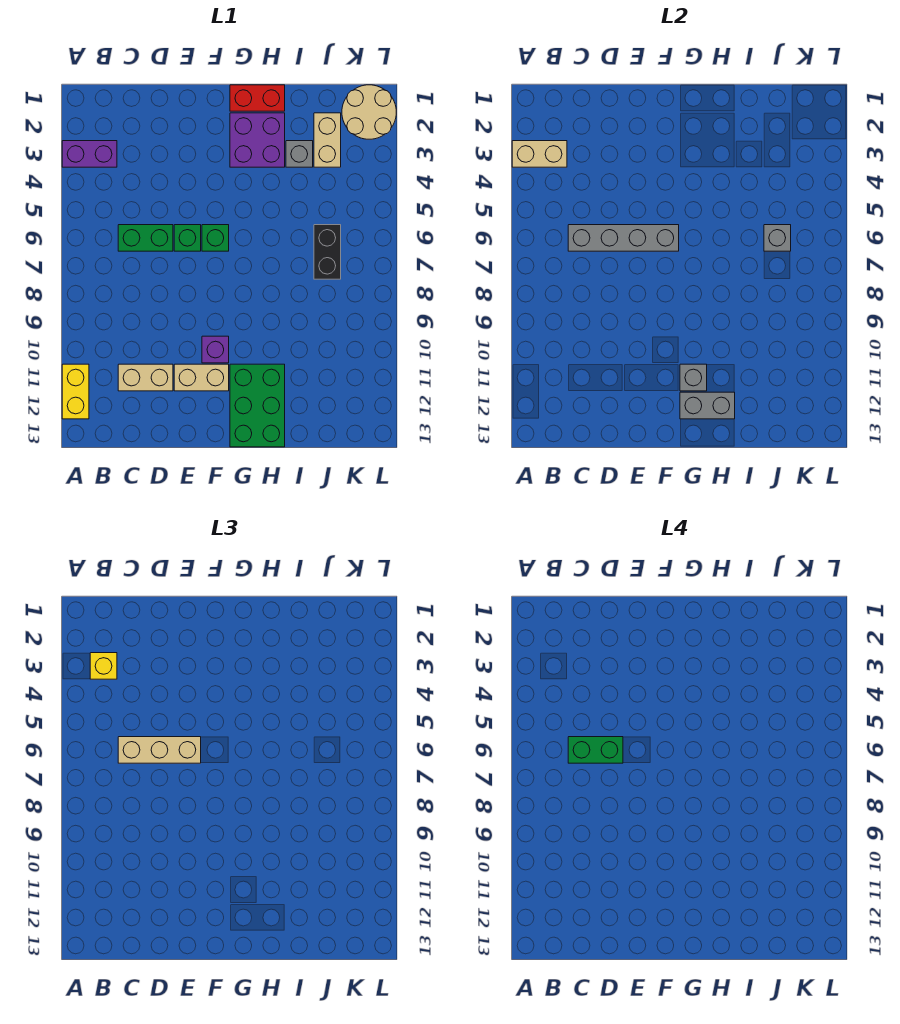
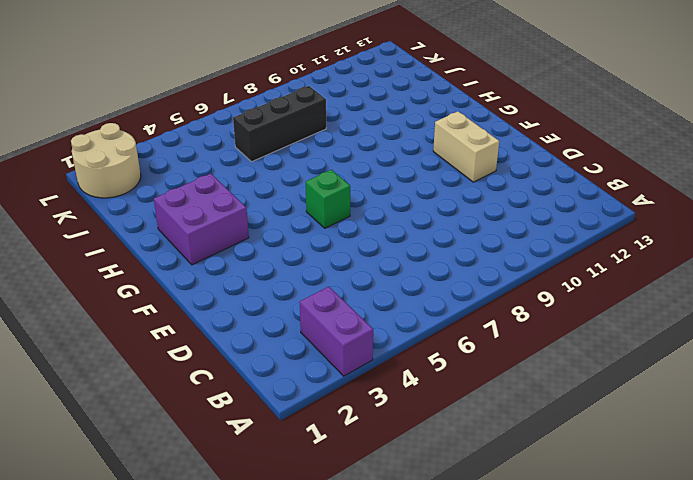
black 1x3 brick [233,86,326,162] -> black 1x2 brick [314,225,341,279]
none -> yellow 1x2 brick [62,364,89,419]
none -> green 1x2 brick [118,225,173,251]
none -> tan 1x2 brick [118,364,173,391]

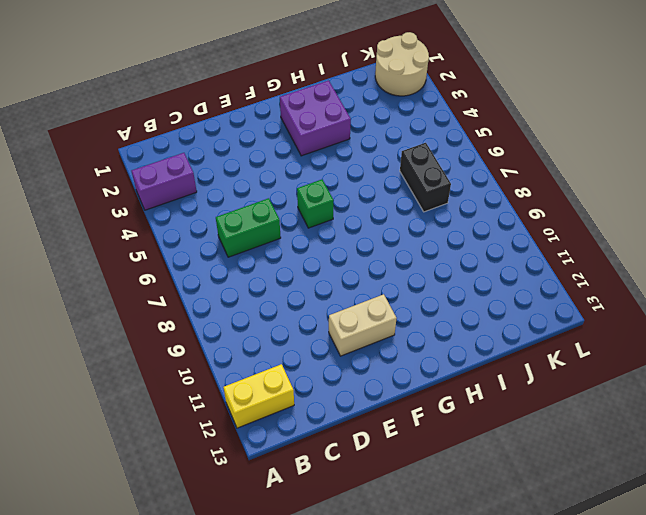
yellow 1x2 brick [223,364,294,428] -> yellow 1x2 brick turned to [62,364,89,419]
none -> tan 1x2 brick [118,364,173,391]
none -> green 1x1 brick [174,225,201,251]
none -> purple 1x1 brick [202,336,229,363]

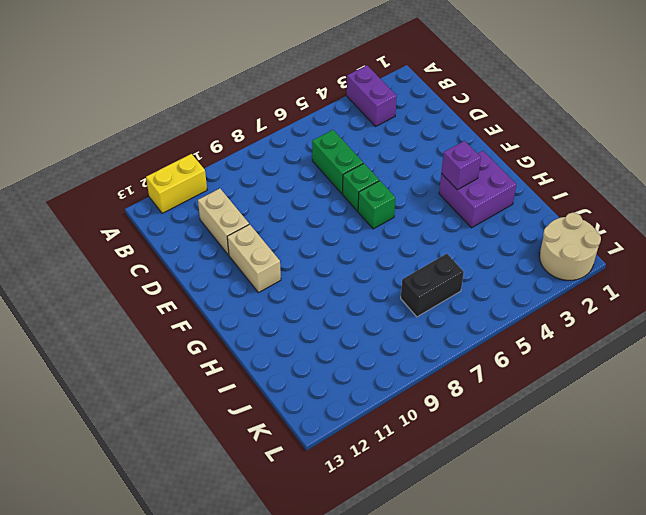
purple 1x1 brick [441,141,481,190] -> purple 1x1 brick moved to [202,336,229,363]
none -> red 1x2 brick [230,85,285,111]
none -> green 2x3 brick [230,364,285,447]
none -> grey 1x1 brick [286,141,313,167]

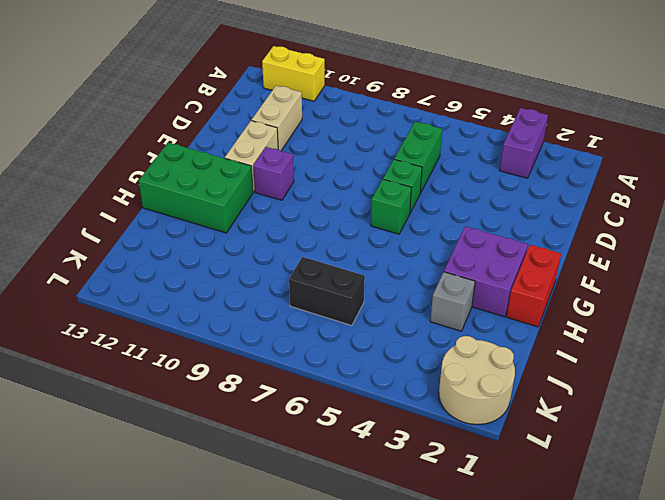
none -> tan 1x2 brick [314,113,341,167]
none -> tan 1x2 brick [512,141,567,167]
none -> grey 1x4 brick [568,225,679,251]

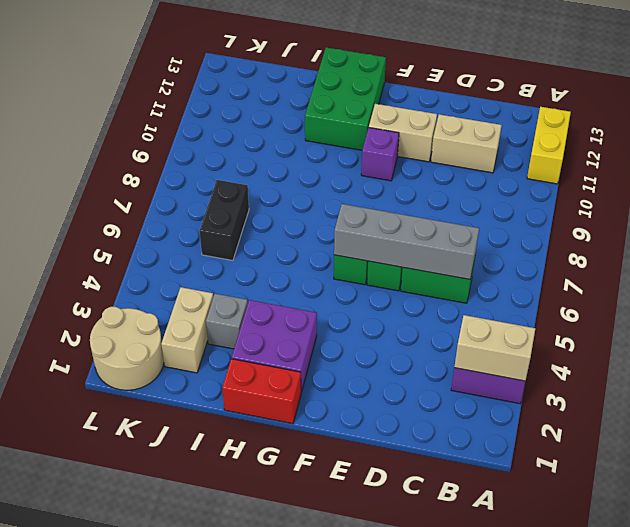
none -> grey 1x1 brick [680,364,707,391]
none -> grey 1x2 brick [680,392,735,419]
none -> grey 1x1 brick [764,225,791,251]

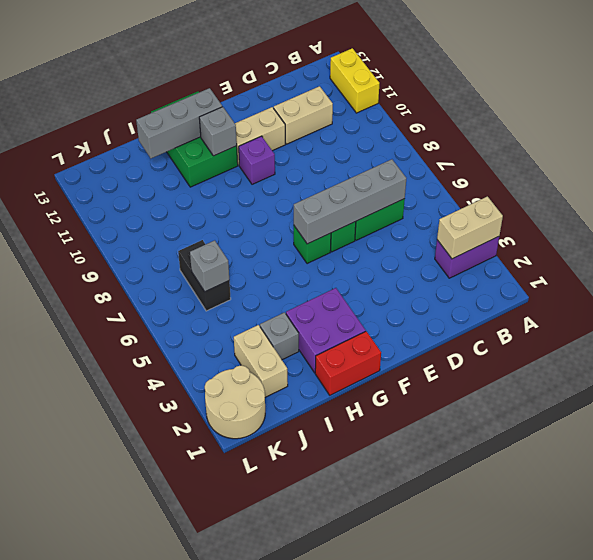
grey 1x3 brick [136,88,222,158] -> grey 1x2 brick [680,392,735,419]
none -> yellow 1x1 brick [90,653,117,679]
none -> tan 1x3 brick [118,737,201,763]
none -> green 1x2 brick [568,737,623,763]

